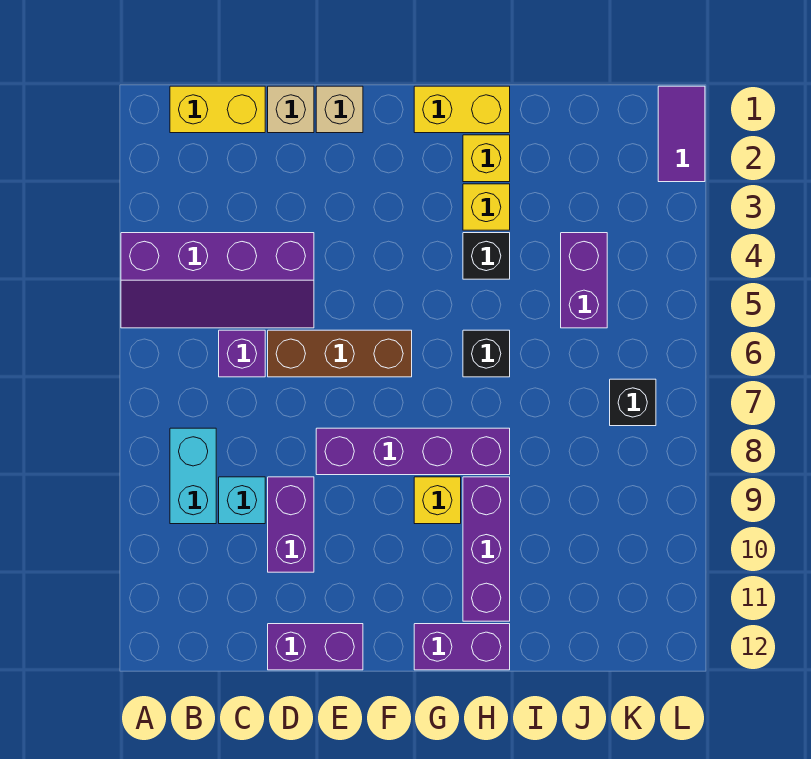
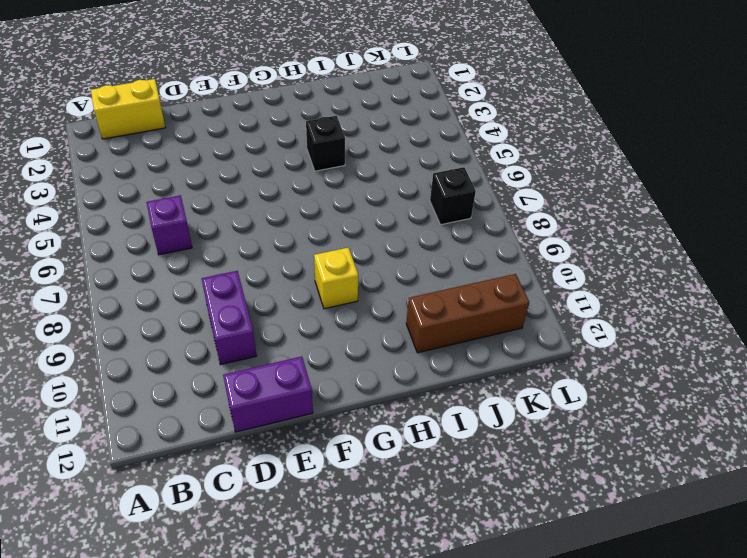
brown 1x3 brick [406,274,529,353] -> brown 1x3 brick moved to [268,330,412,377]
none -> purple 2x4 slope [121,233,314,328]
none -> cyan 1x2 brick [170,428,216,524]
none -> cyan 1x1 brick [219,477,265,524]

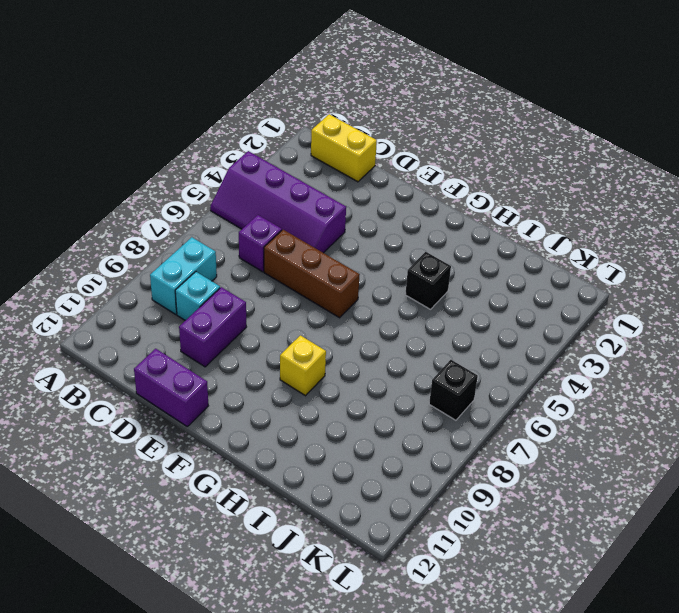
none -> tan 1x1 brick [268,86,314,133]
none -> tan 1x1 brick [316,86,363,133]
none -> purple 1x4 brick [316,428,510,475]

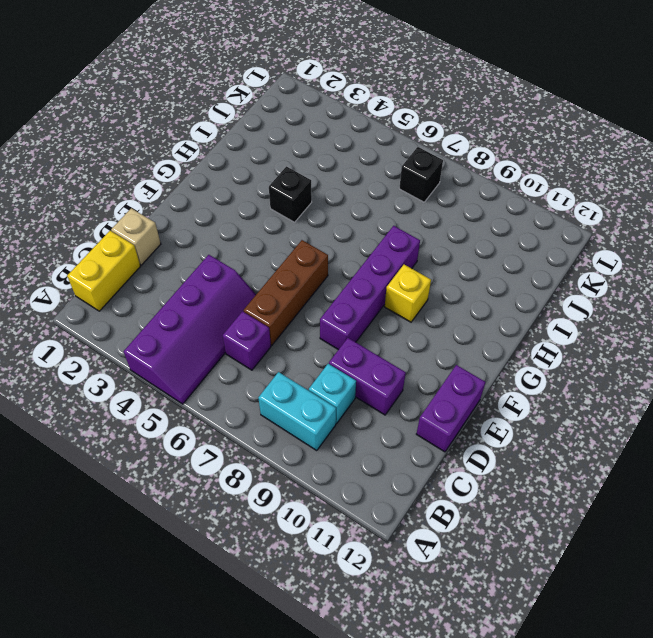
none -> tan 1x1 brick [316,86,363,133]
none -> yellow 1x2 brick [414,86,510,133]
none -> purple 1x2 brick [414,624,510,670]

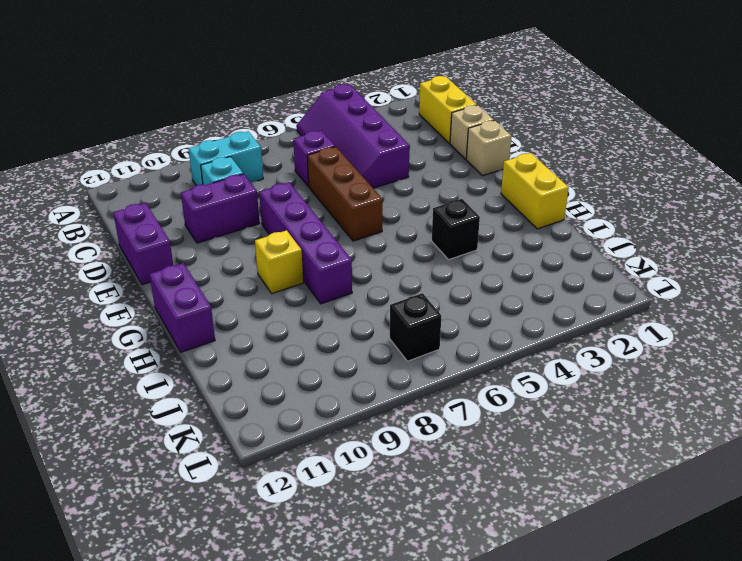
none -> yellow 1x1 brick [463,135,510,182]
none -> yellow 1x1 brick [463,184,510,230]
none -> black 1x1 brick [463,330,510,377]

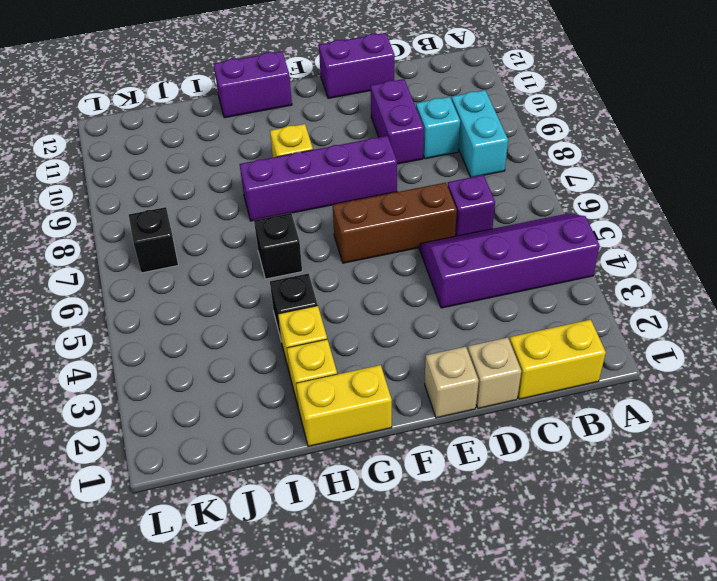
none -> purple 1x3 brick [463,477,510,621]
none -> purple 1x2 brick [561,233,607,328]
none -> purple 1x2 tile [658,86,705,182]

